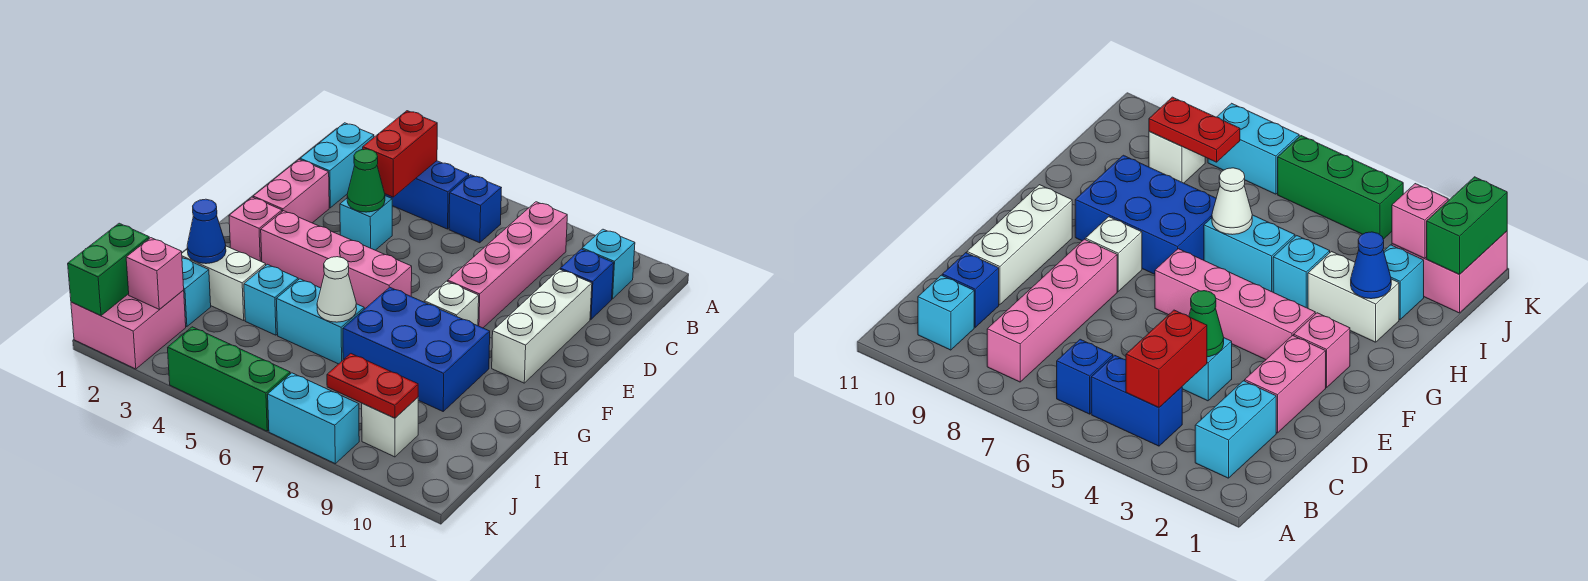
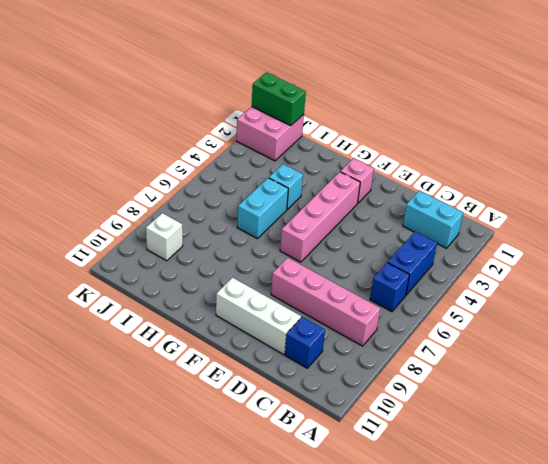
none -> cyan 1x1 brick [582,229,635,299]
none -> pink 1x2 brick [253,159,329,223]
none -> cyan 1x1 brick [340,196,392,250]

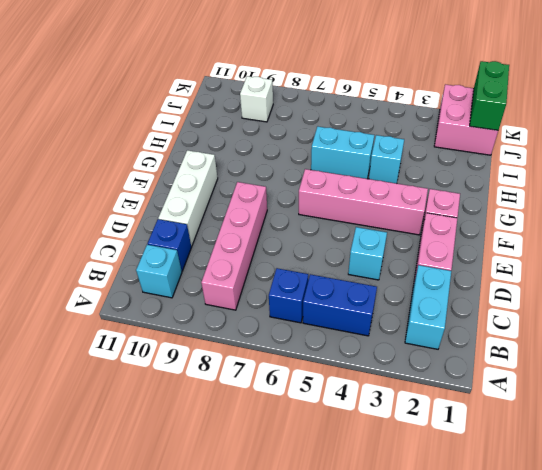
none -> white 1x1 brick [424,281,479,326]
none -> blue 2x3 brick [343,287,490,411]
none -> white 1x2 brick [182,246,266,320]

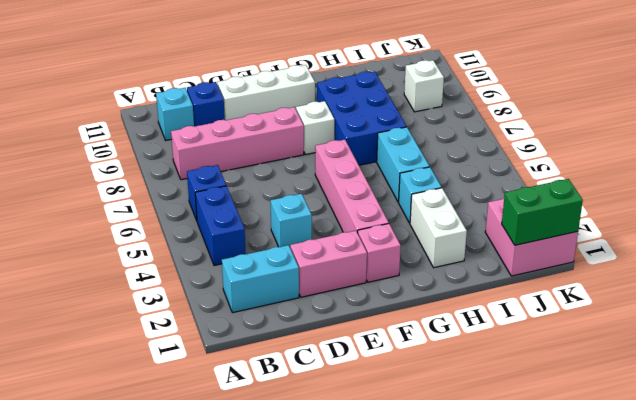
none -> cyan 1x1 brick [182,258,211,327]
none -> green 1x3 brick [168,327,290,431]
none -> cyan 1x2 brick [268,373,359,464]

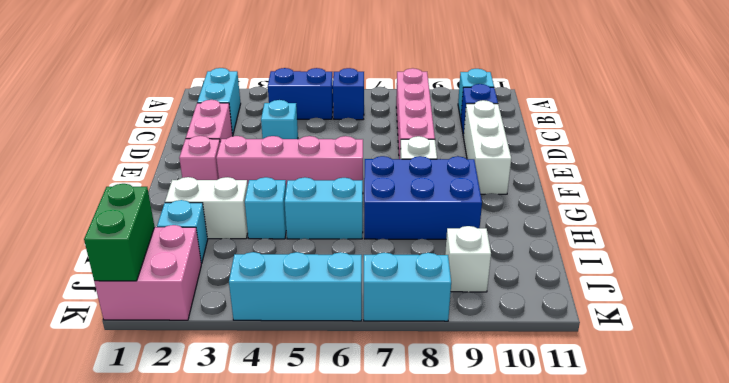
cyan 1x3 brick [229,252,362,321] -> green 1x3 brick [168,327,290,431]
none -> red 1x2 brick [363,111,437,197]
none -> green 1x1 cone [347,149,385,212]
none -> blue 1x1 cone [187,199,226,264]

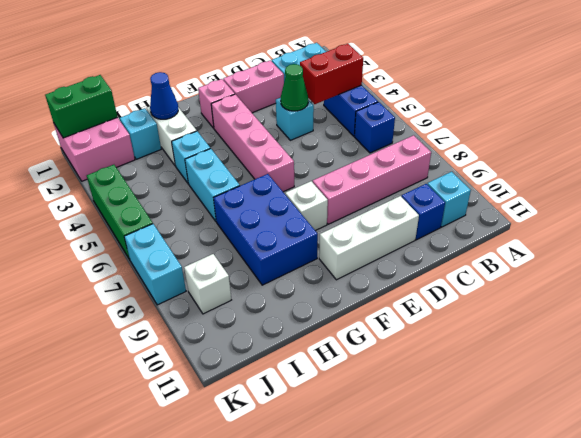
none -> white 1x1 cone [317,257,357,322]
none -> pink 1x1 brick [126,238,184,309]
none -> red 1x2 plate [327,354,418,418]

